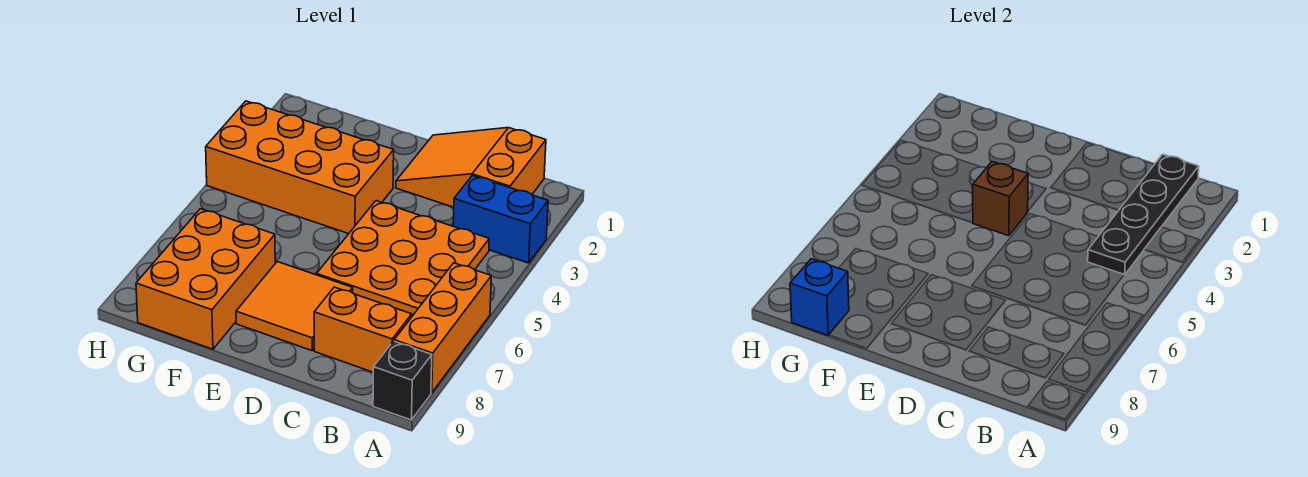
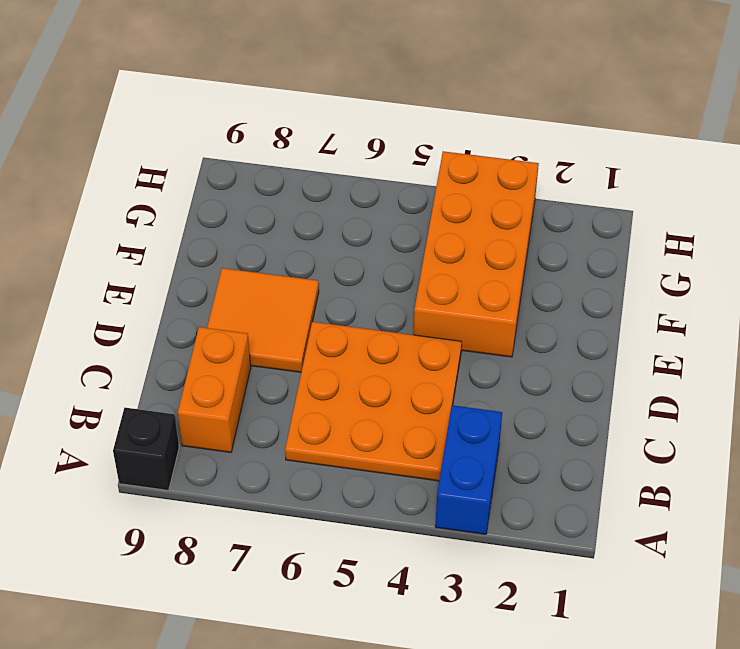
none -> orange 1x3 brick [394,263,491,393]
none -> orange 2x3 slope [396,128,546,207]
none -> orange 2x3 brick [136,209,275,349]

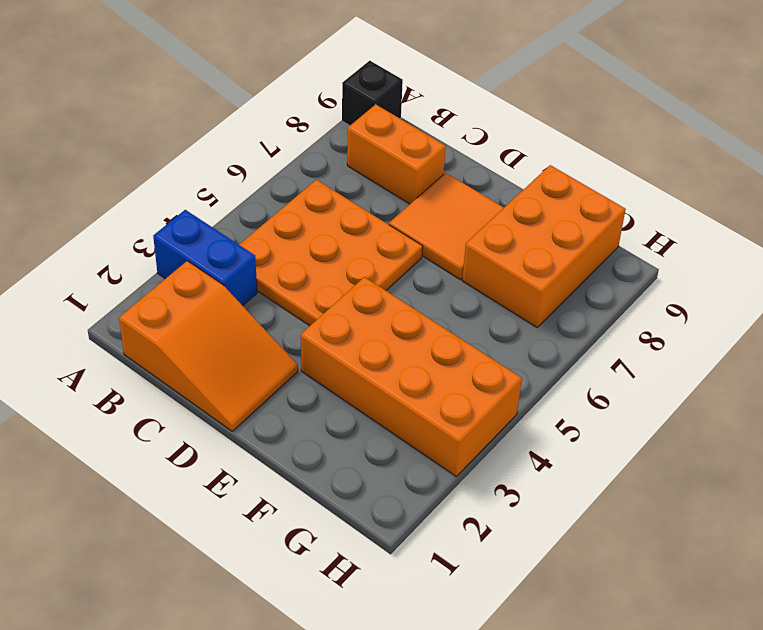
none -> orange 1x3 brick [394,263,491,393]
none -> black 1x4 plate [1088,154,1199,275]
none -> brown 1x1 brick [973,162,1028,236]

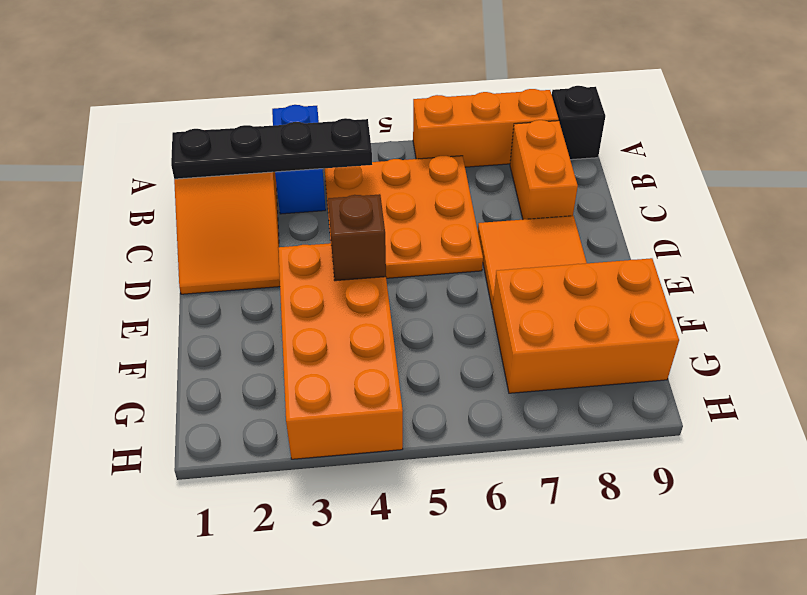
none -> blue 1x1 brick [790,259,849,335]

